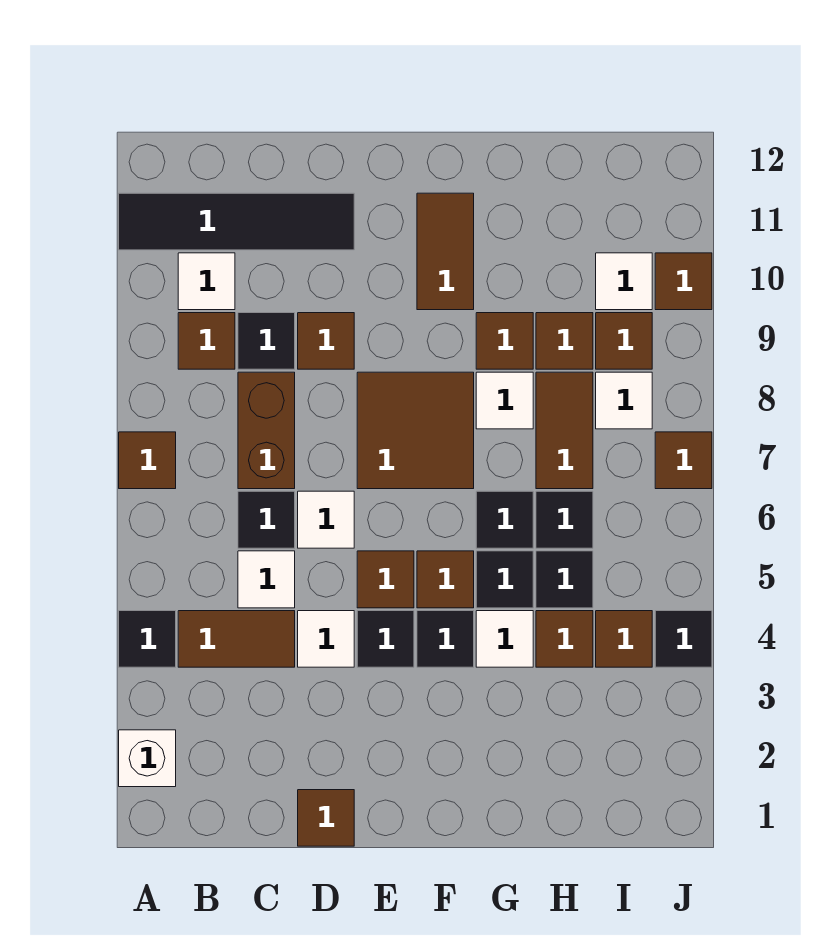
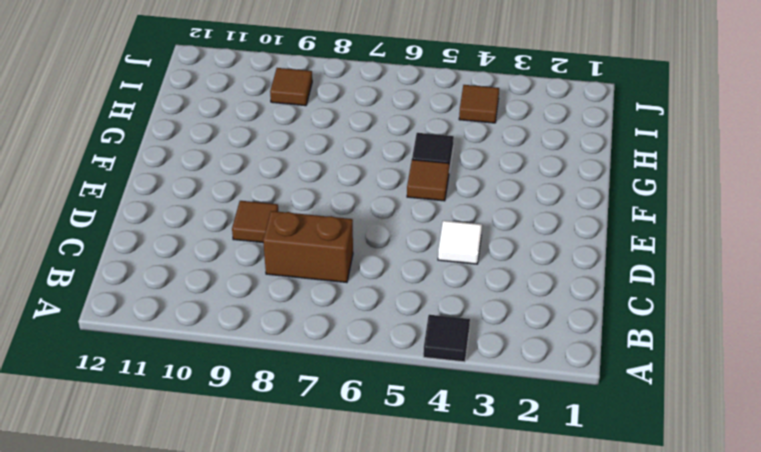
none -> white 1x1 brick [119,730,176,787]
none -> brown 1x1 tile [119,432,176,489]
none -> black 1x4 tile [119,193,354,250]
none -> brown 1x2 tile [178,611,295,667]

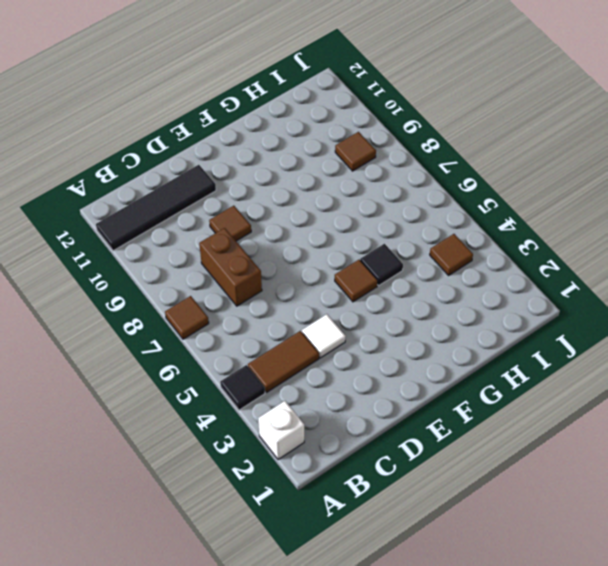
none -> brown 1x1 tile [178,313,235,369]
none -> white 1x1 tile [178,253,235,310]
none -> white 1x1 tile [238,551,295,608]
none -> black 1x1 tile [238,491,295,548]

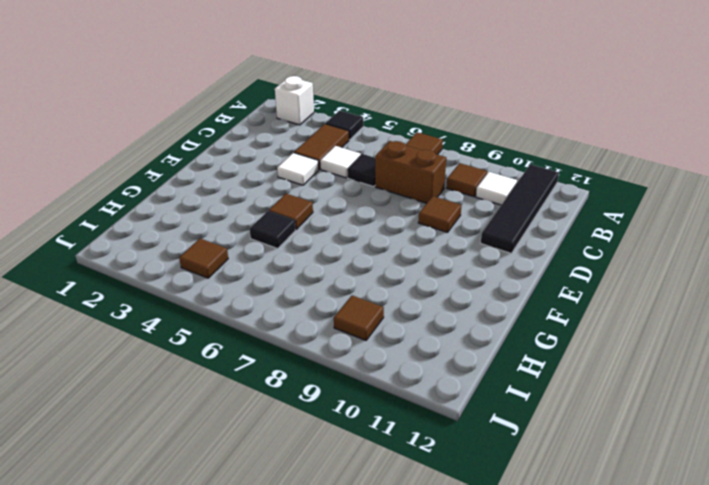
none -> black 1x1 tile [238,313,295,369]
none -> brown 1x1 tile [298,790,354,846]
none -> white 1x1 tile [298,491,354,548]
none -> black 1x1 tile [357,611,414,667]

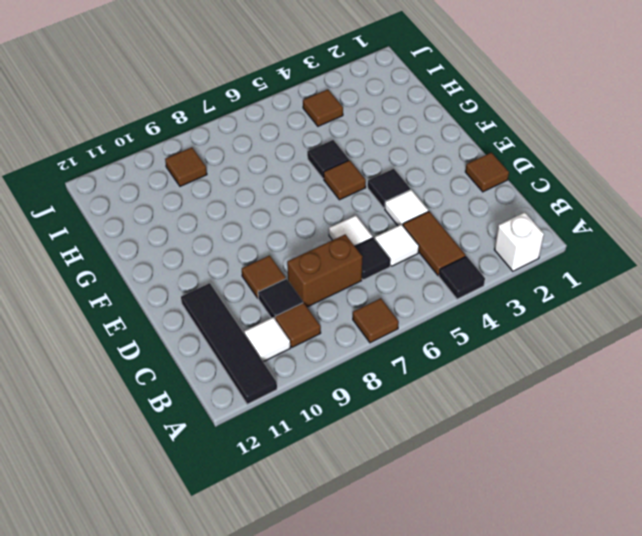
none -> brown 1x1 tile [357,551,414,608]
none -> brown 2x2 tile [357,372,474,489]
none -> black 1x1 tile [417,611,474,667]
none -> brown 1x2 tile [417,193,474,310]

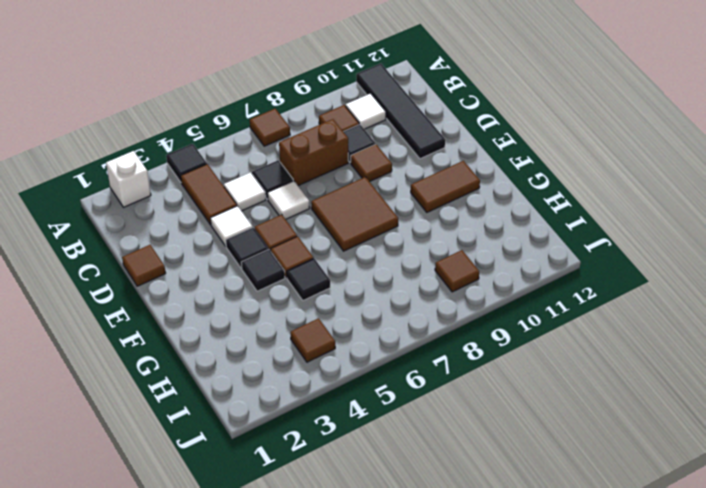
none -> white 1x1 tile [476,611,533,667]
none -> black 1x1 tile [476,491,533,548]
none -> white 1x1 tile [476,372,533,429]
none -> brown 1x1 tile [476,313,533,369]

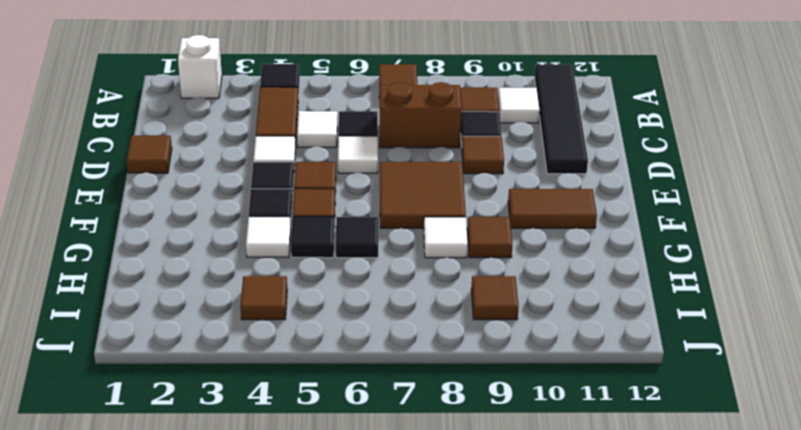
none -> brown 1x1 tile [536,611,593,667]
none -> black 1x1 tile [536,551,593,608]
none -> black 1x1 tile [536,491,593,548]
none -> brown 1x2 tile [536,372,593,489]

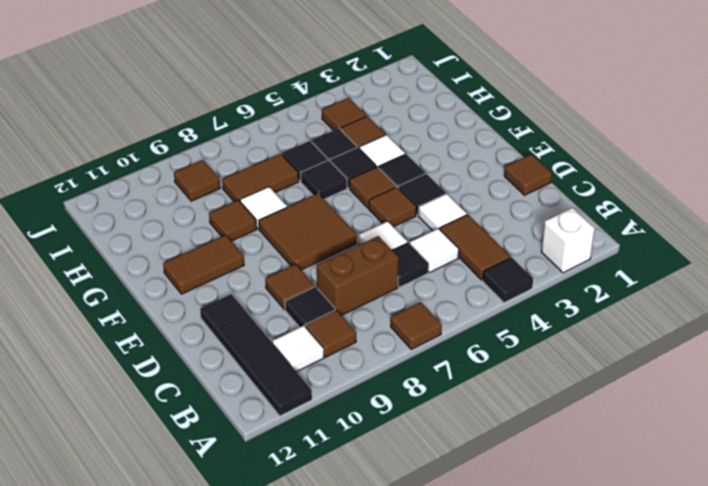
none -> brown 1x1 tile [536,313,593,369]
none -> white 1x1 tile [596,372,652,429]
none -> white 1x1 tile [596,253,652,310]
none -> black 1x1 tile [655,611,712,667]

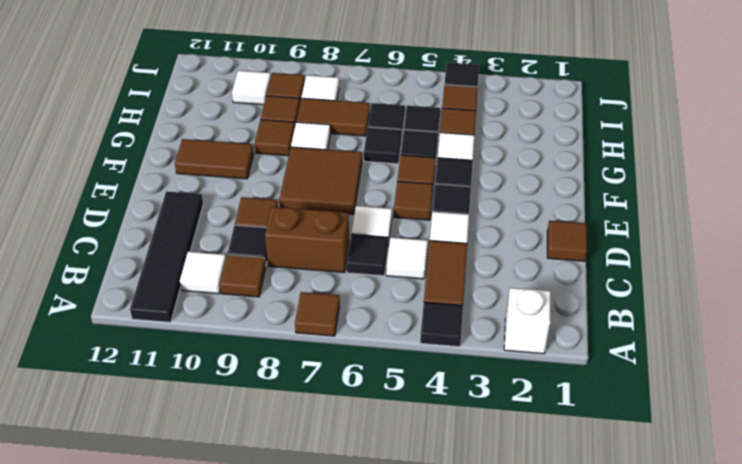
none -> brown 1x1 tile [655,432,712,489]
none -> brown 1x1 tile [655,253,712,310]

